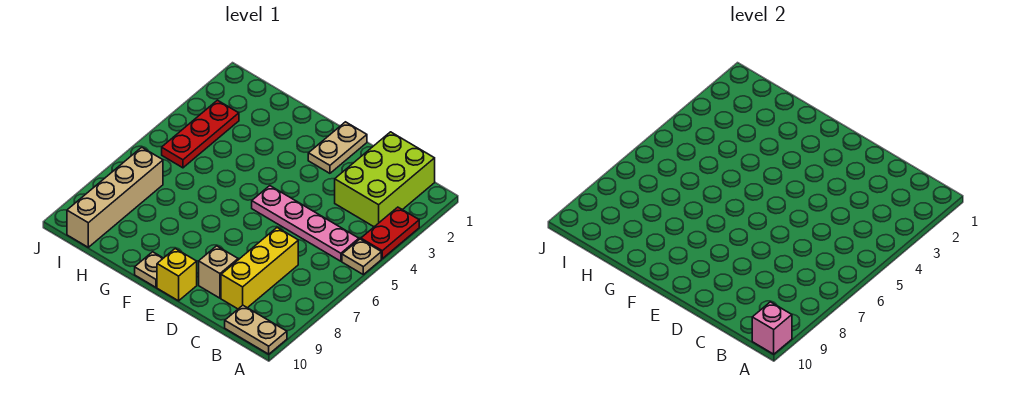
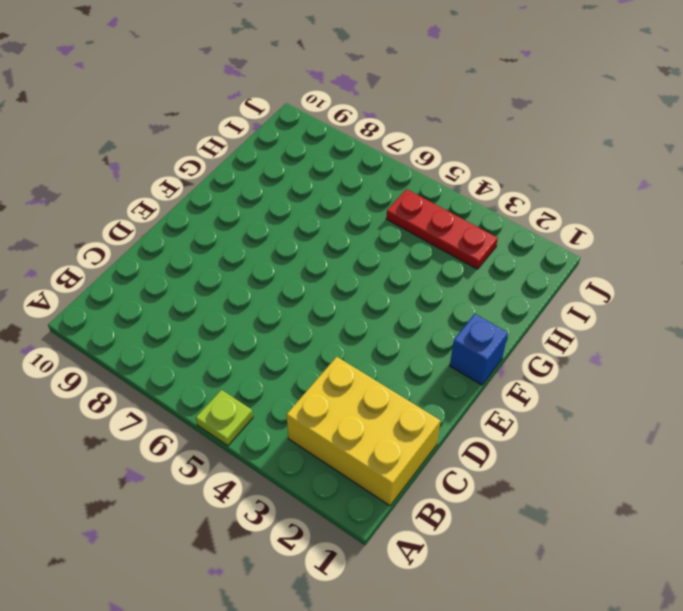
lime 1x1 plate [196,390,253,446] -> tan 1x1 plate [342,239,381,275]
yellow 2x3 brick [287,357,440,506] -> lime 2x3 brick [335,132,435,227]
blue 1x1 brick [450,314,508,385] -> none
none -> red 1x2 plate [361,207,419,259]
none -> tan 1x2 plate [225,305,287,354]
none -> pink 1x4 plate [252,186,359,261]

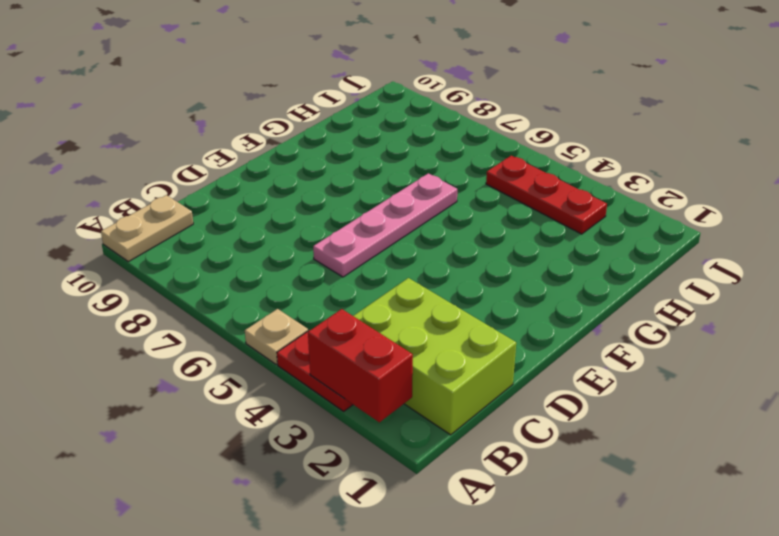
red 1x2 brick [308,309,413,423] -> none
pink 1x4 plate [313,173,457,277] -> pink 1x4 plate moved to [252,186,359,261]
none -> yellow 1x3 brick [221,228,298,309]
none -> tan 1x1 brick [199,246,238,298]
none -> tan 1x2 plate [308,122,367,173]

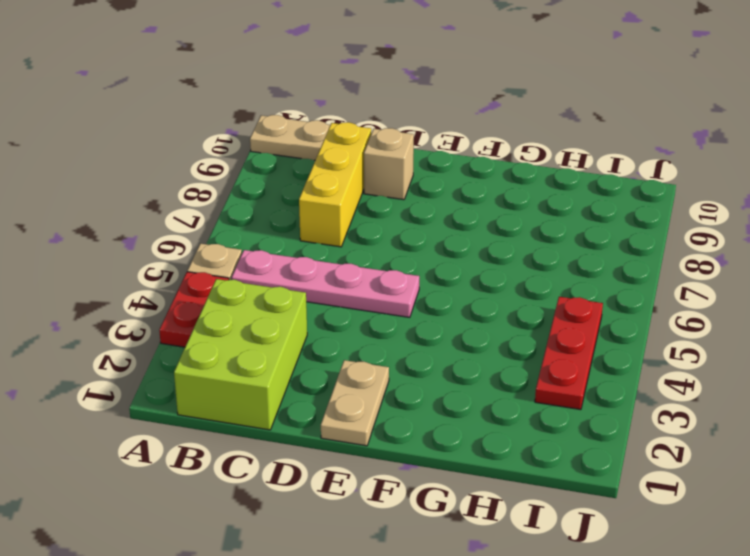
none -> yellow 1x1 brick [157,249,197,301]
none -> tan 1x1 plate [135,252,163,287]
none -> tan 1x4 brick [67,147,163,247]

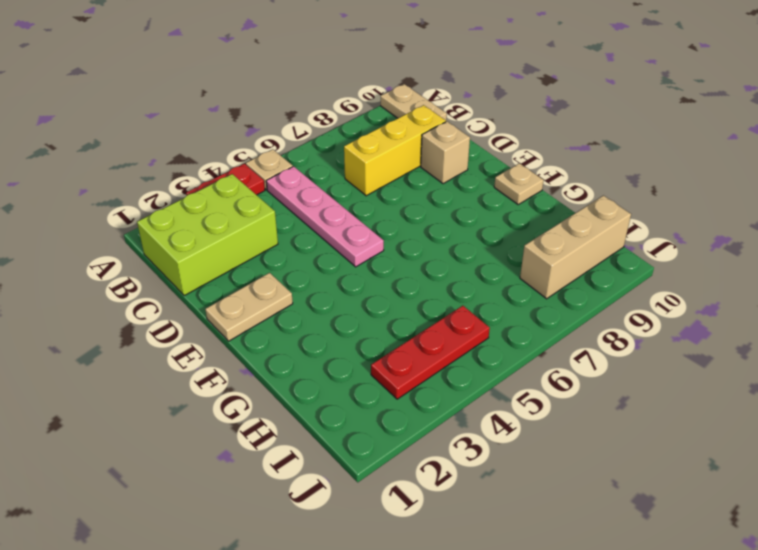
tan 1x3 brick [520,196,631,299] -> tan 1x4 brick [67,147,163,247]
none -> yellow 1x1 brick [157,249,197,301]
none -> pink 1x1 brick [752,302,792,354]

